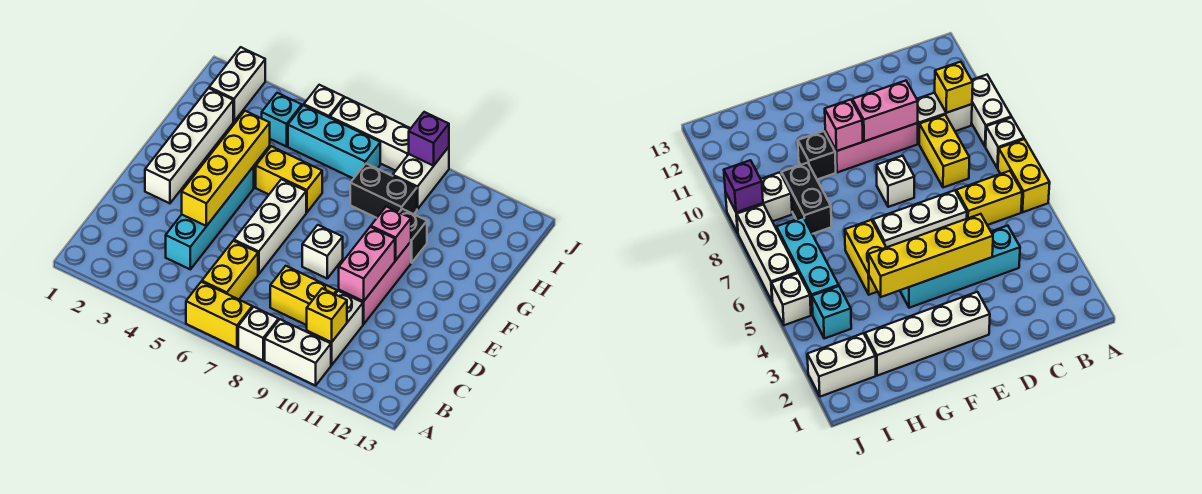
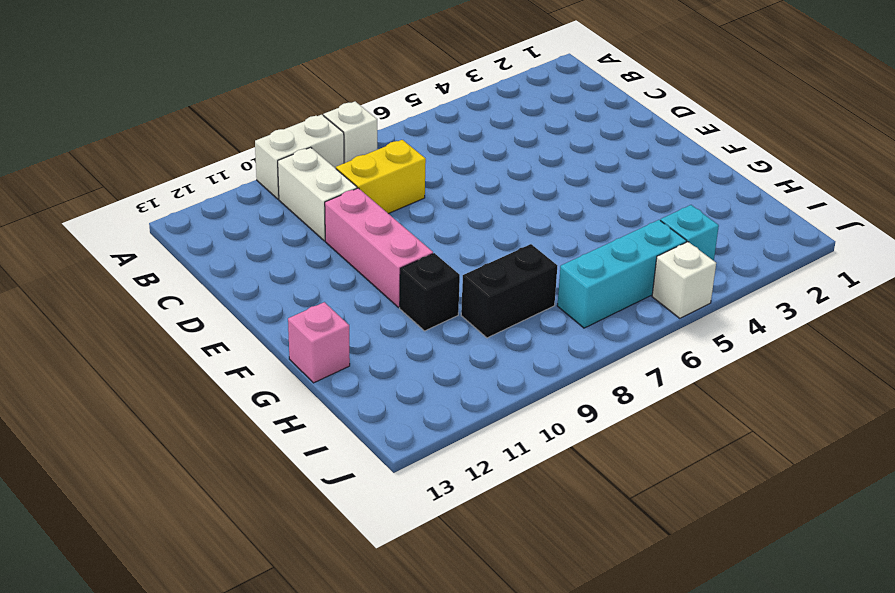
pink 1x1 brick [288,302,350,383] -> pink 1x1 brick moved to [371,206,411,260]
none -> yellow 1x2 brick [186,282,252,348]
none -> yellow 1x2 brick [202,241,258,299]
none -> cyan 1x4 brick [166,166,254,269]

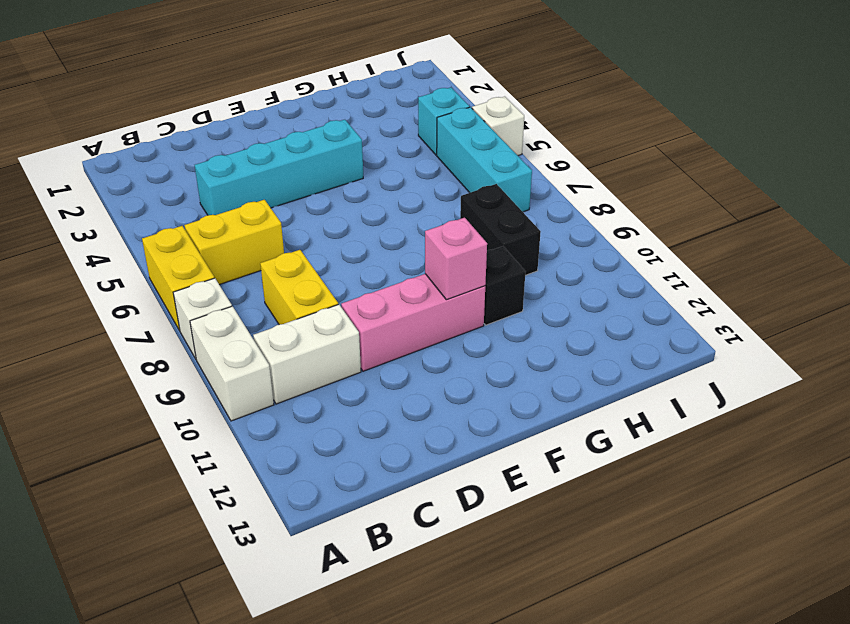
none -> white 1x3 brick [234,179,306,274]
none -> white 1x4 brick [145,88,233,203]
none -> white 1x1 brick [302,225,343,278]

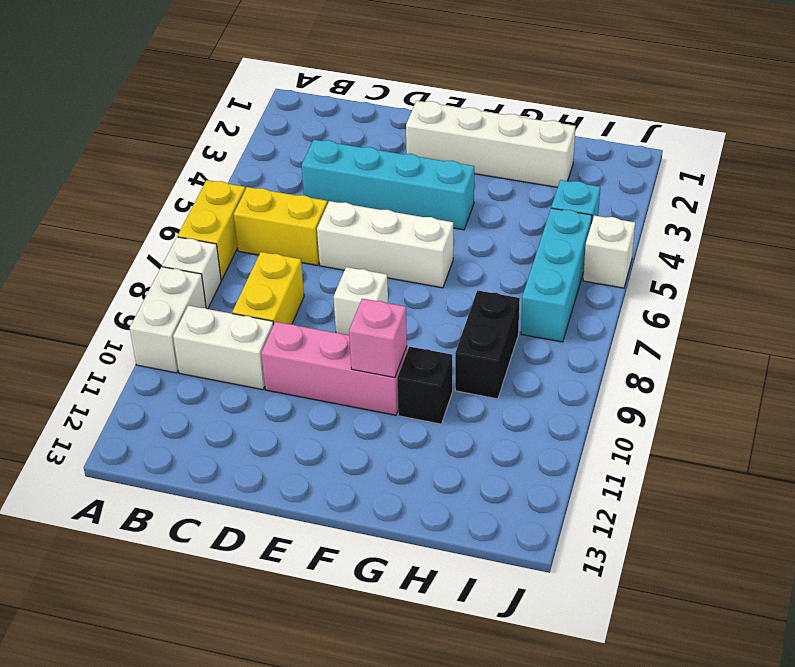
none -> yellow 1x2 brick [256,146,322,213]
none -> white 1x2 brick [209,47,265,121]
none -> white 1x2 brick [393,147,449,209]

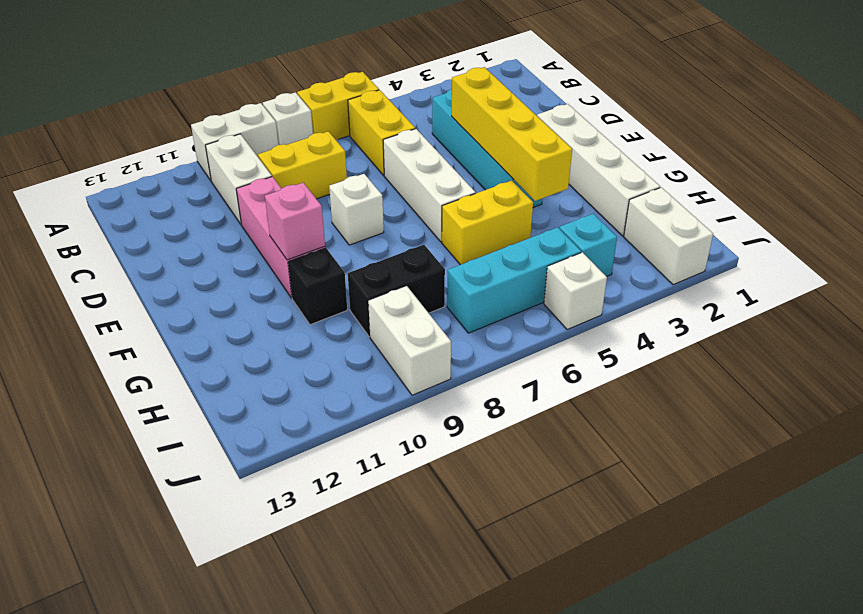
none -> white 1x3 brick [330,97,411,171]
none -> yellow 1x1 brick [307,288,347,342]
none -> pink 1x2 brick [339,227,395,301]

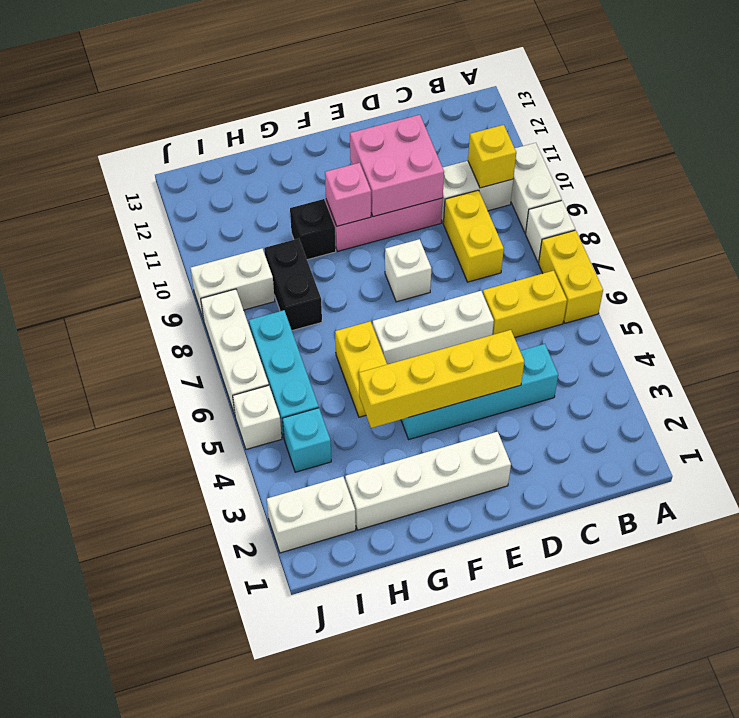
pink 2x2 brick [350,115,444,217] -> pink 1x2 brick [339,227,395,301]
none -> purple 1x1 brick [409,112,449,166]

